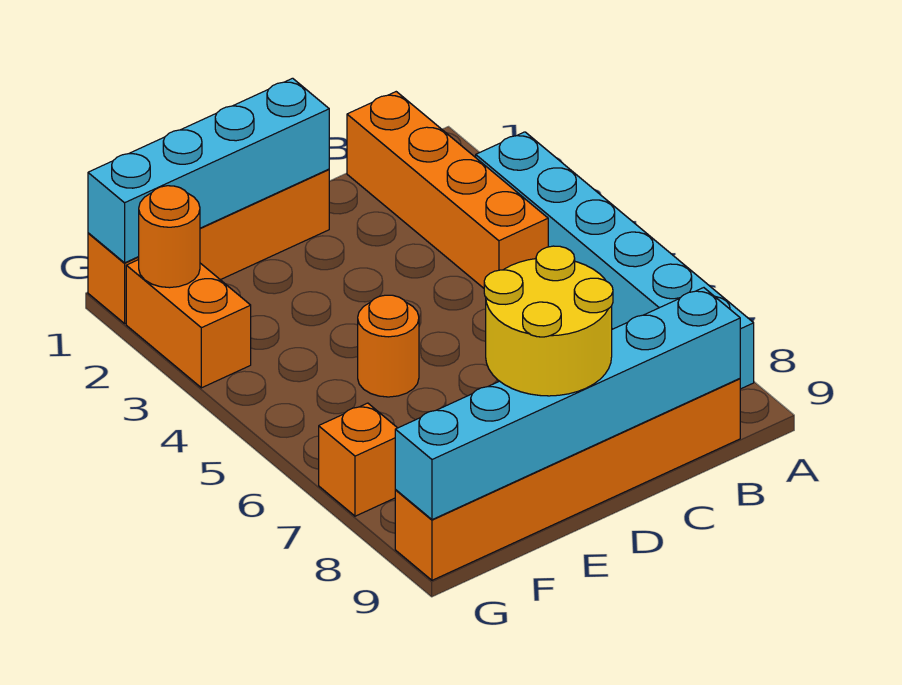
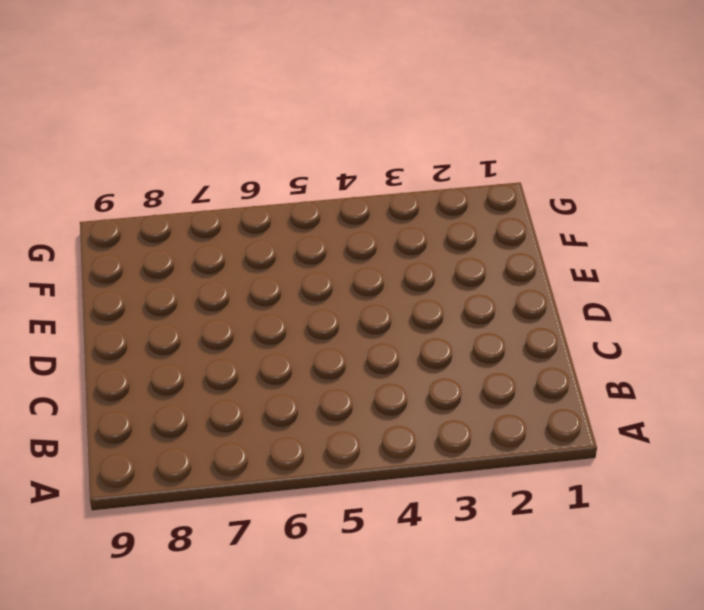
none -> cyan 1x6 brick [476,132,754,389]
none -> orange 1x4 brick [347,92,548,288]

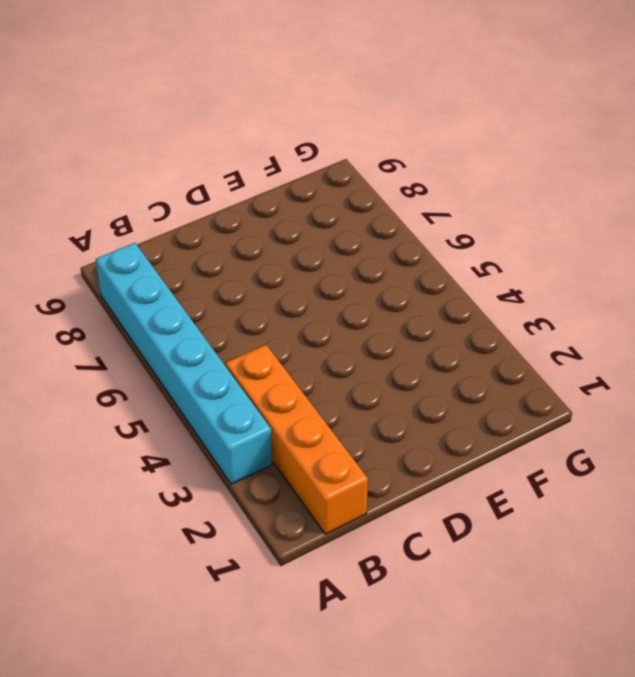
none -> orange 1x6 brick [395,379,740,580]
none -> orange 1x4 brick [88,169,329,323]

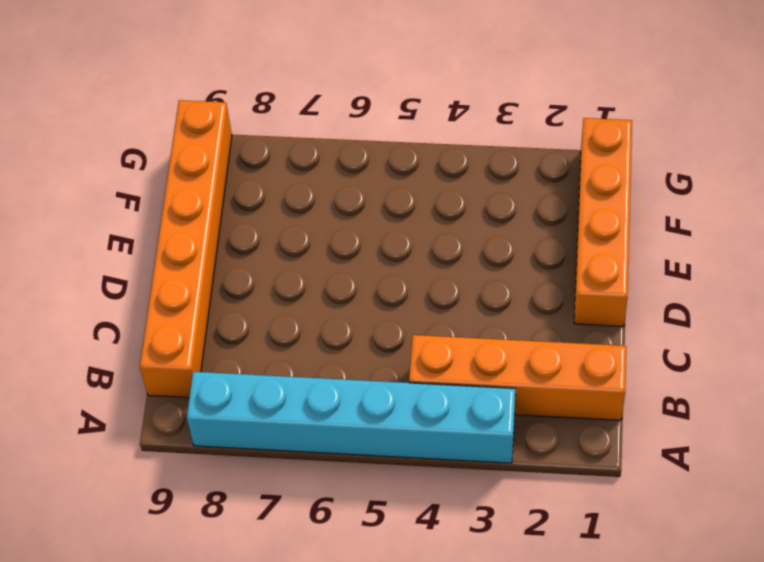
none -> orange 1x1 round brick [358,295,419,397]
none -> orange 1x2 brick [126,260,251,388]

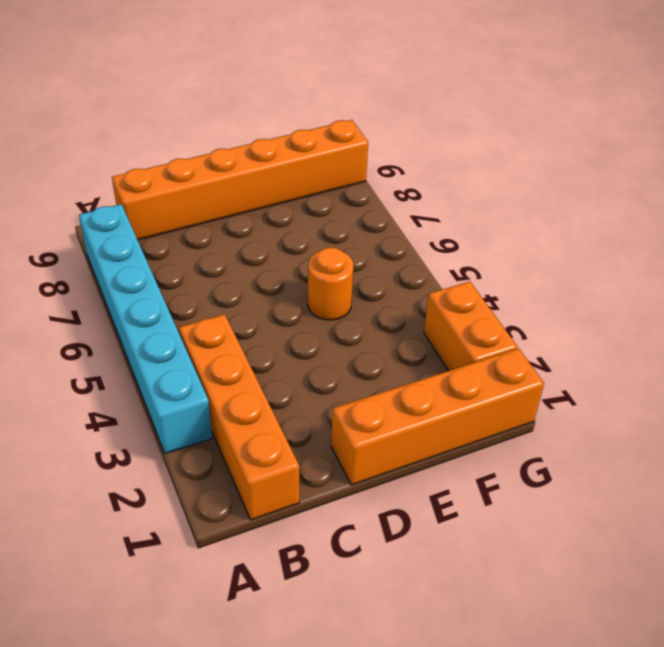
none -> orange 1x1 brick [319,403,397,516]
none -> cyan 1x6 brick [395,288,740,520]

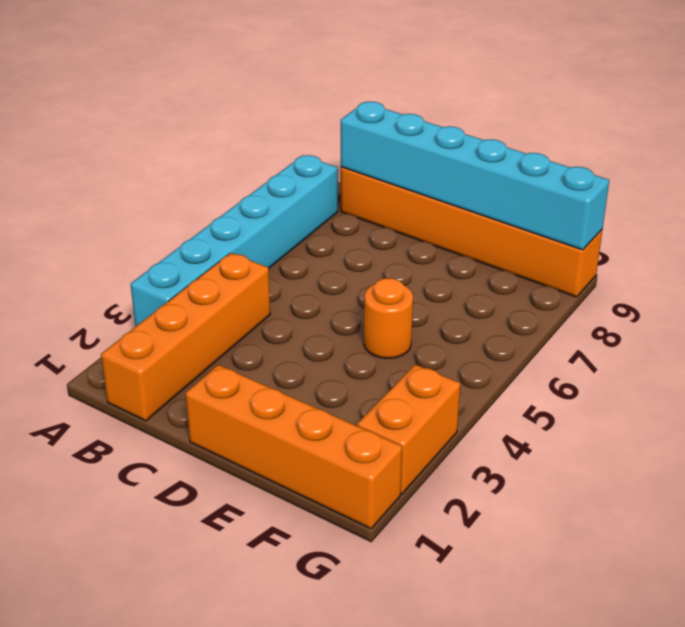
none -> orange 1x1 brick [319,403,397,516]
none -> cyan 1x4 brick [88,78,329,263]

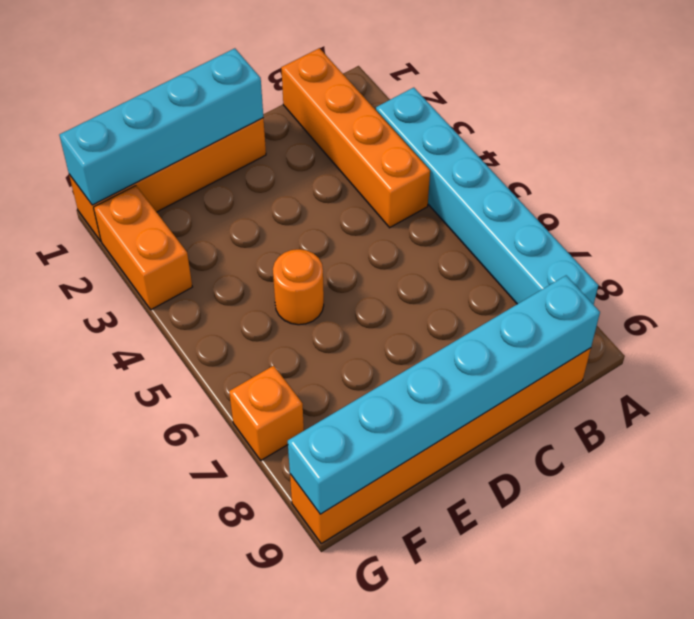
none -> orange 1x1 round brick [139,186,200,288]
none -> yellow 2x2 round brick [484,246,613,396]

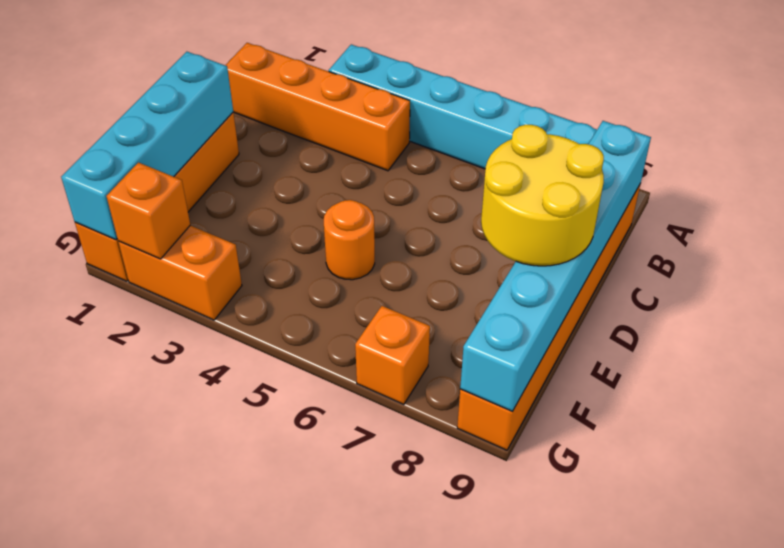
orange 1x1 brick [106,162,190,259] -> orange 1x1 round brick [139,186,200,288]

